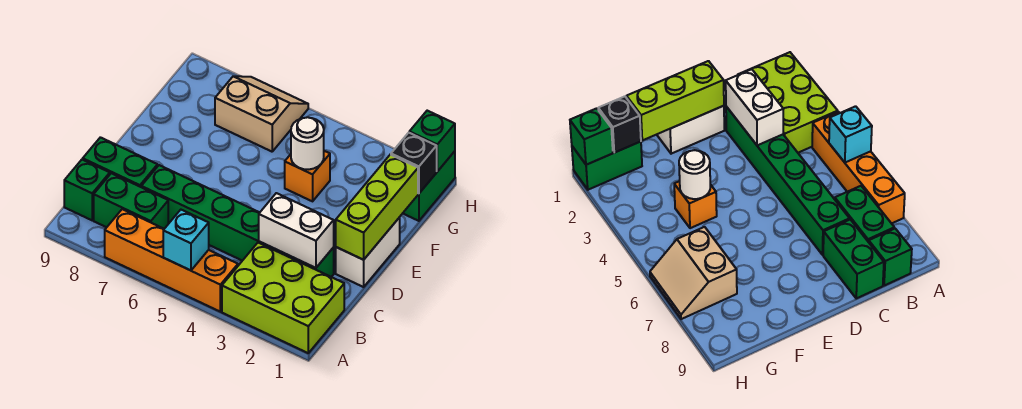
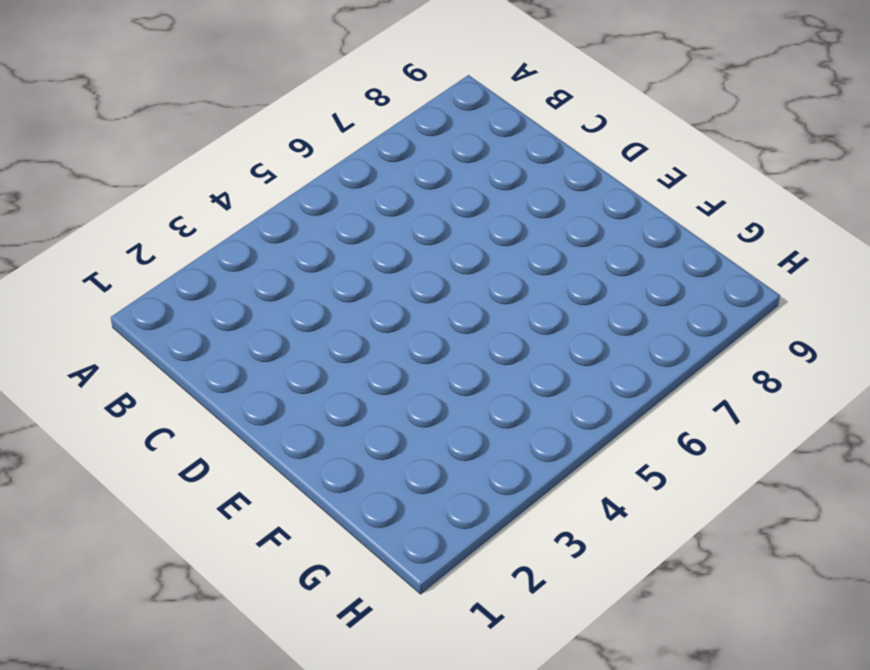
none -> lime 2x3 brick [222,243,344,353]
none -> orange 1x4 brick [105,209,238,312]
none -> green 1x2 brick [94,173,168,229]

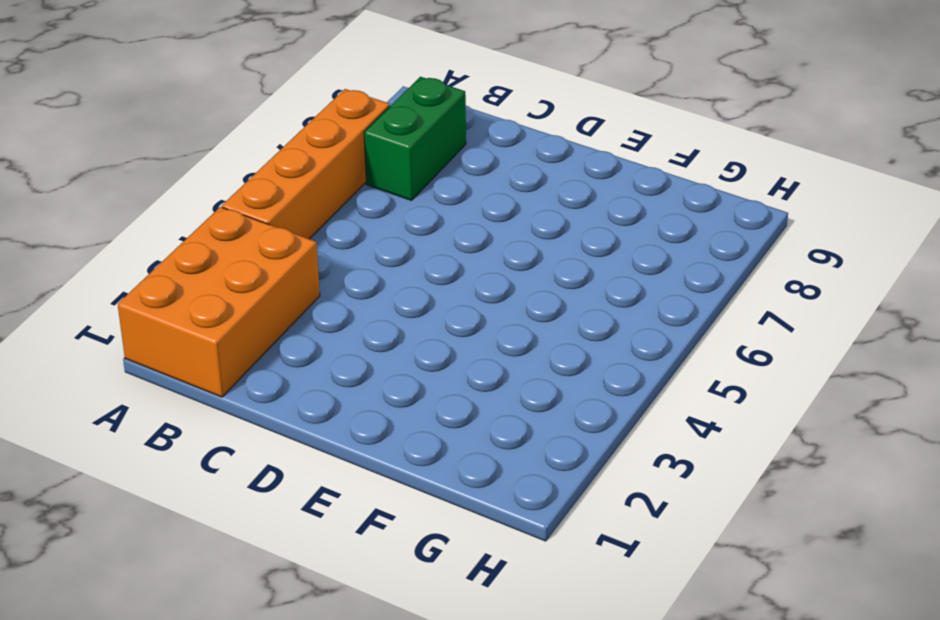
orange 2x3 brick [118,207,320,397] -> lime 2x3 brick [222,243,344,353]
none -> green 1x1 brick [64,159,110,220]
none -> green 1x6 brick [141,165,334,277]
none -> green 1x2 brick [83,137,158,187]

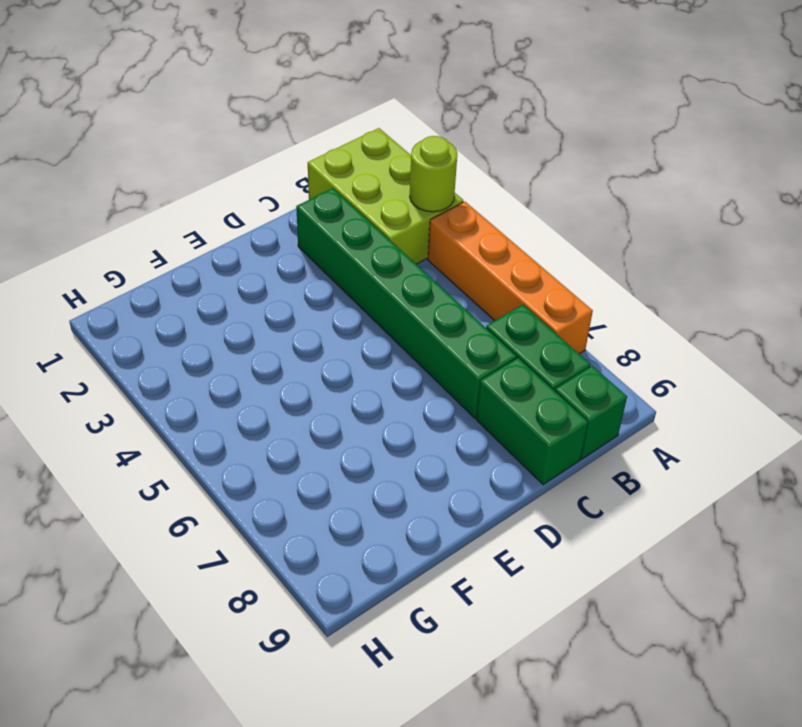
lime 1x1 round brick [410,136,457,212] -> none
none -> white 1x2 brick [336,217,400,287]
none -> orange 1x1 brick [285,151,330,201]
none -> green 1x2 brick [403,151,455,221]

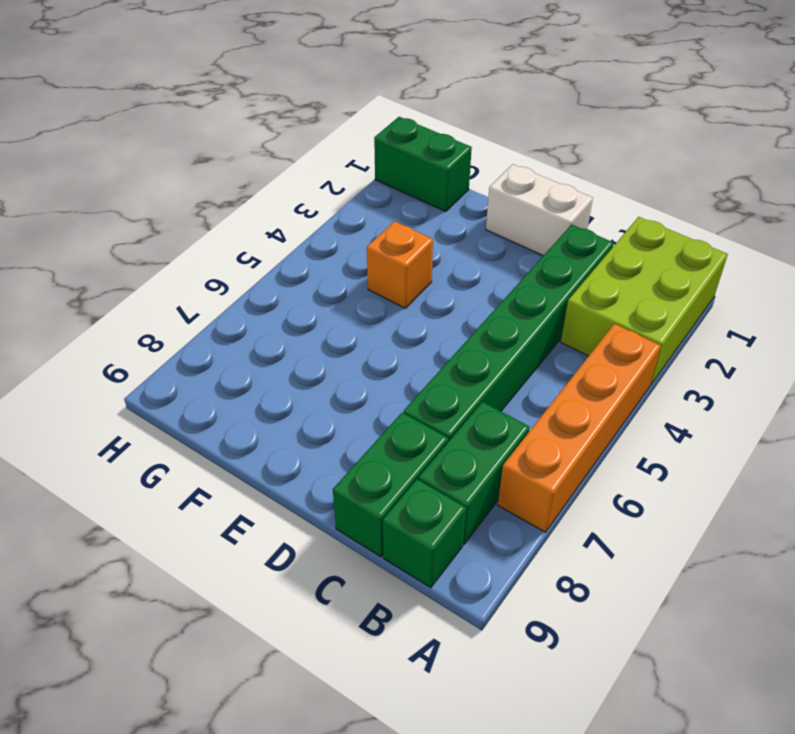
none -> tan 2x2 slope [215,76,308,152]
none -> cyan 1x1 brick [163,210,209,270]
none -> white 1x2 brick [259,193,334,268]

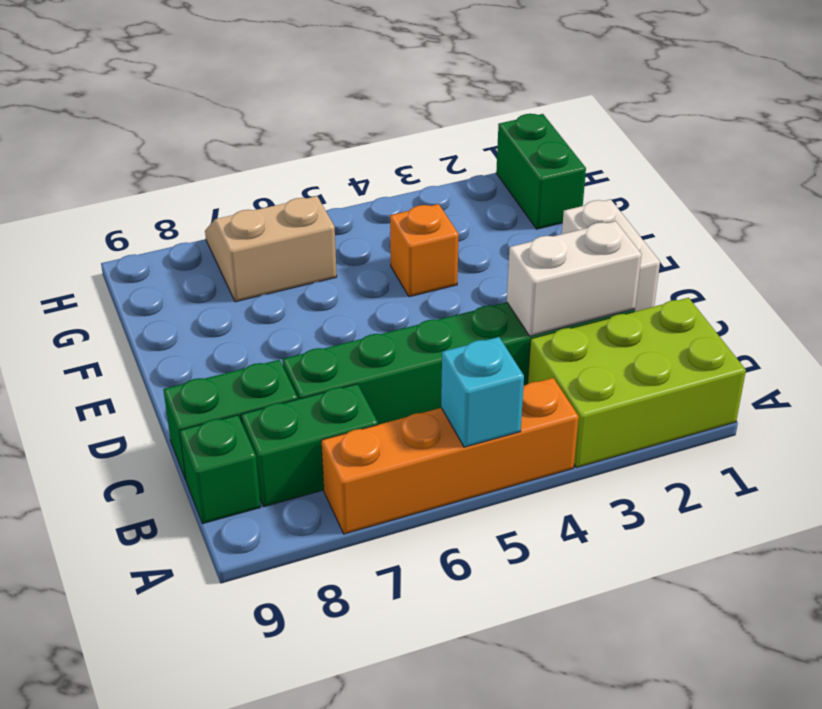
none -> lime 1x3 brick [336,155,418,260]
none -> white 1x1 round brick [291,117,324,169]
none -> black 1x1 brick [391,133,437,194]

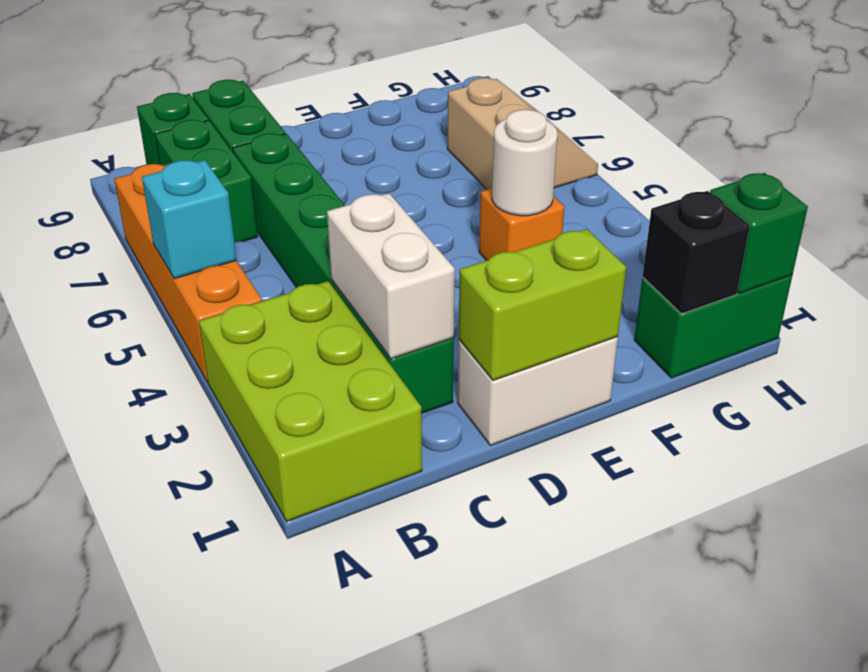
lime 1x2 brick [459,229,626,380] -> lime 1x3 brick [336,155,418,260]

